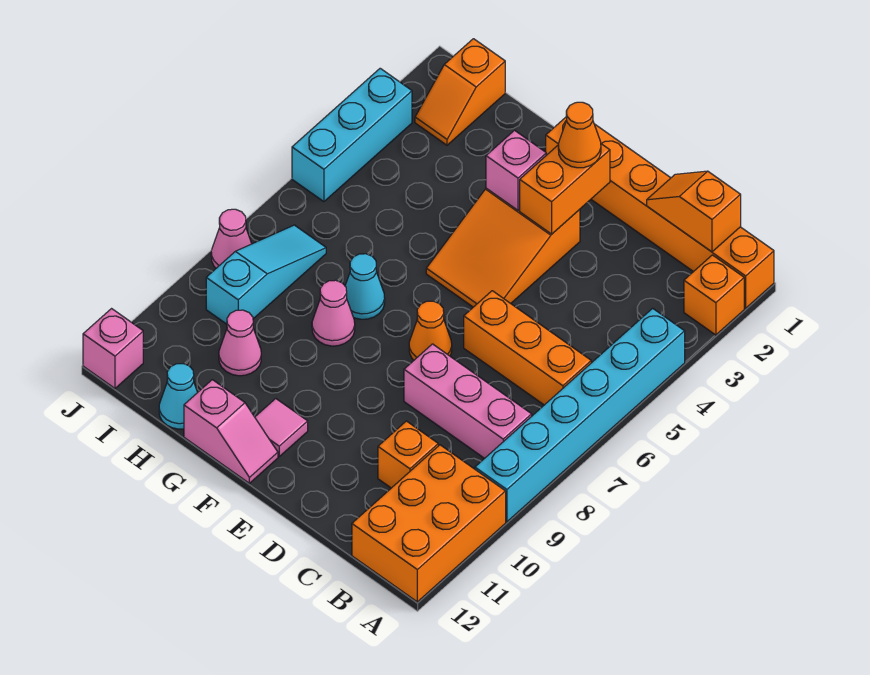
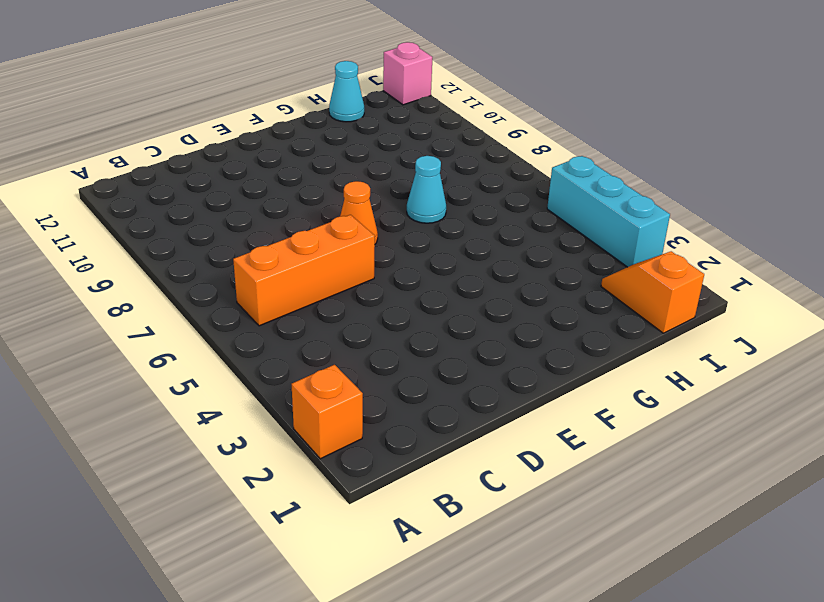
none -> orange 1x6 brick [546,117,774,308]
none -> cyan 1x6 brick [475,308,685,522]
none -> orange 2x3 brick [352,445,506,602]

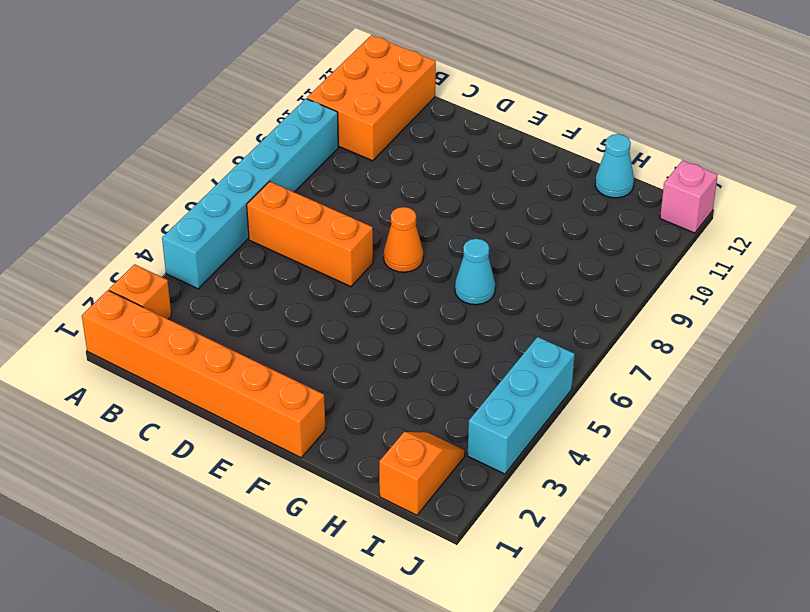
none -> pink 1x3 brick [404,344,532,458]
none -> orange 1x1 brick [378,421,438,488]
none -> orange 2x3 slope [426,188,580,307]

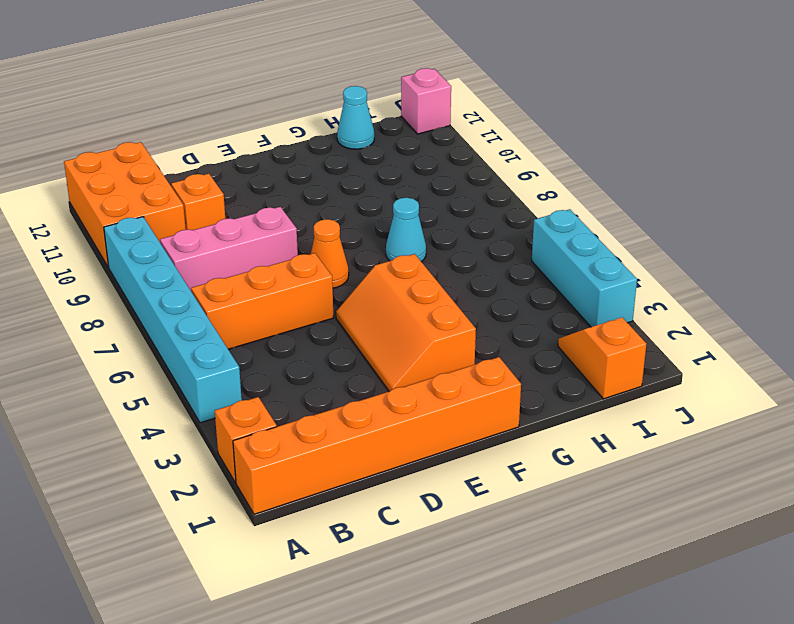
orange 2x3 slope [336,254,476,391] -> orange 2x3 slope turned to [426,188,580,307]
none -> pink 1x1 tile [255,399,308,456]
none -> pink 1x2 slope [184,380,278,483]
none -> pink 1x1 cone [312,280,355,346]

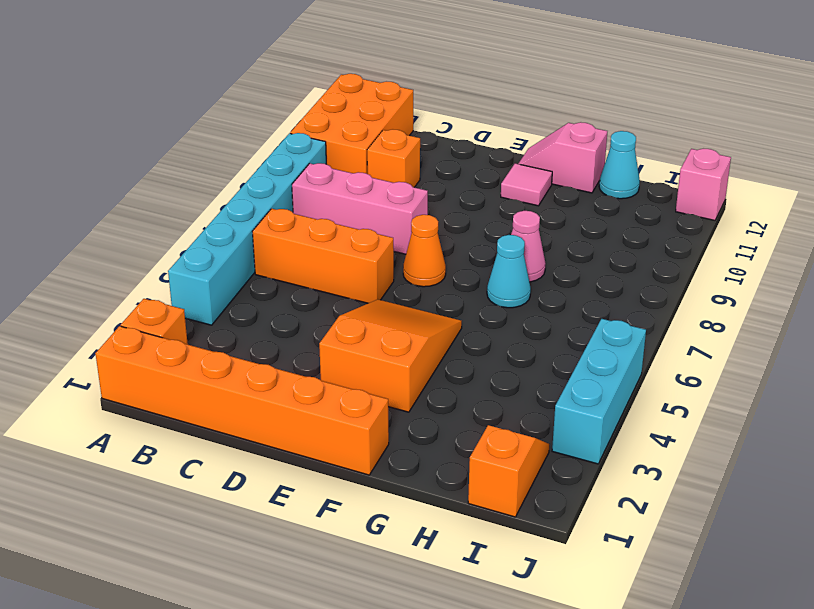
none -> pink 1x1 cone [219,310,261,376]
none -> cyan 1x3 slope [206,225,326,324]
none -> pink 1x1 cone [211,209,252,268]

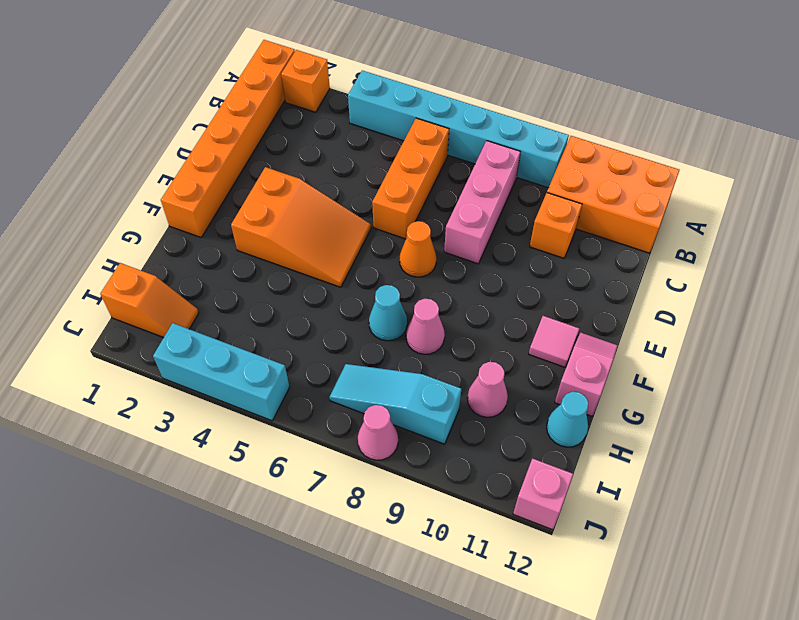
none -> orange 1x2 slope [647,171,741,252]
none -> orange 1x2 brick [520,144,610,234]
none -> pink 1x1 brick [486,130,546,210]

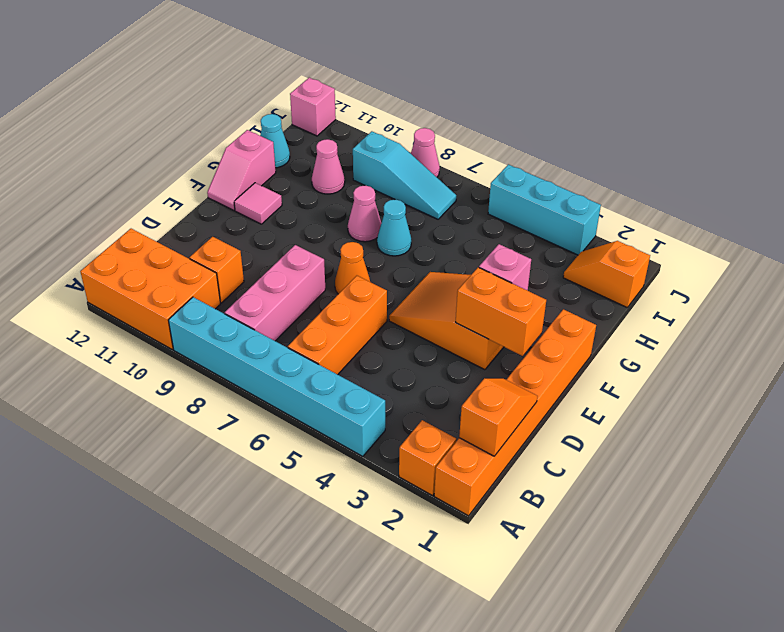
none -> orange 1x1 cone [558,102,601,168]

